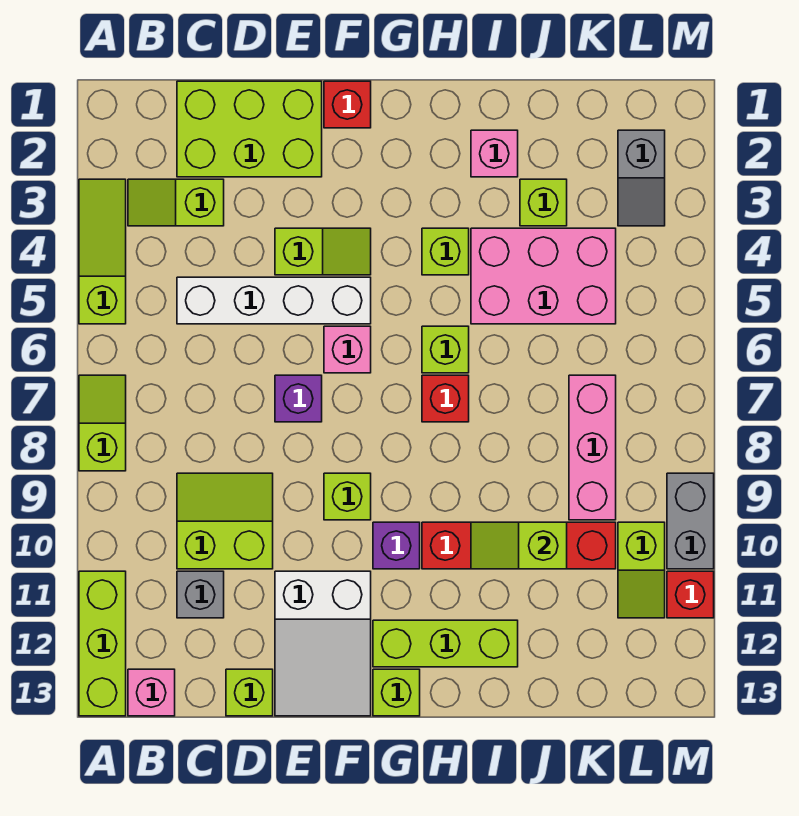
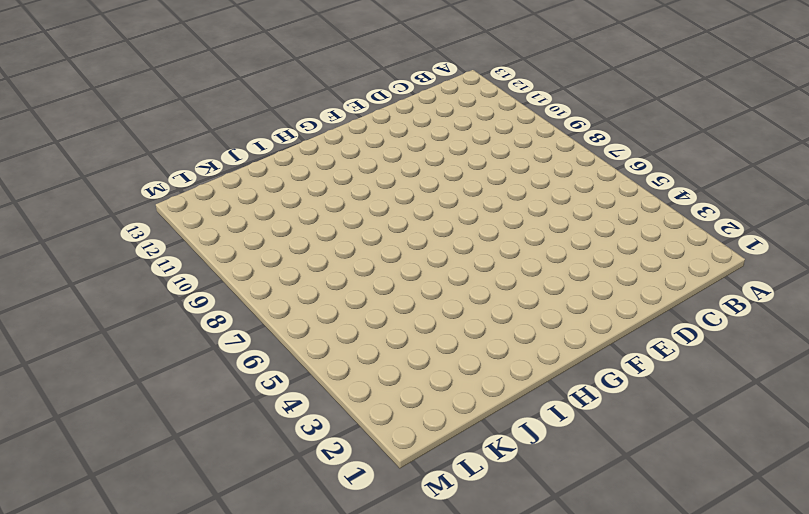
none -> lime 1x3 slope [79,179,126,324]
none -> lime 1x2 slope [79,375,126,471]
none -> lime 1x3 brick [79,571,126,716]
none -> lime 1x2 slope [128,179,224,226]

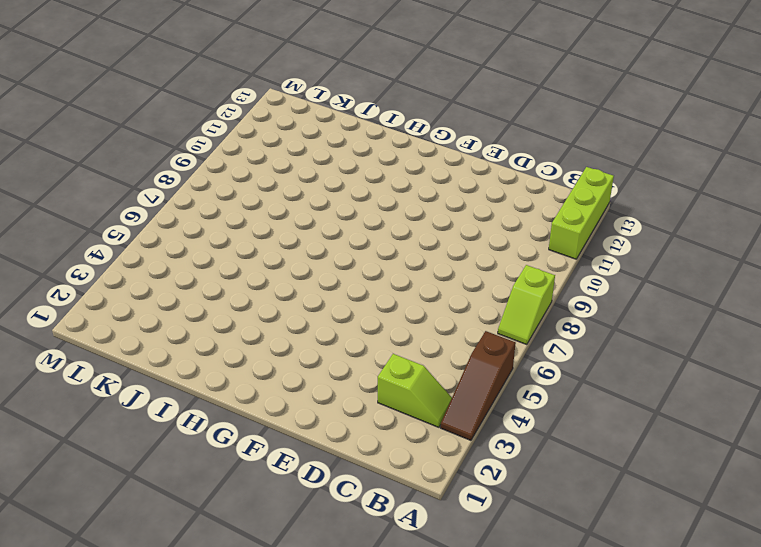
brown 1x3 slope [440,331,516,440] -> lime 1x3 slope [79,179,126,324]
none -> pink 1x1 brick [128,669,175,716]
none -> lime 2x3 brick [177,81,322,177]
none -> white 1x4 brick [177,277,371,324]
none -> lime 2x2 slope [177,473,273,569]

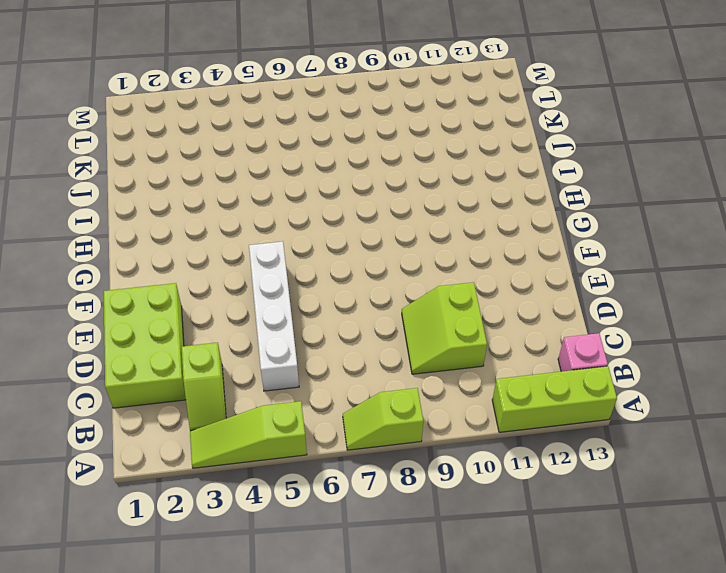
none -> grey 1x1 brick [177,571,224,618]
none -> lime 1x1 brick [226,669,273,716]
none -> lime 1x2 slope [275,228,371,275]
none -> purple 1x1 brick [275,375,322,422]

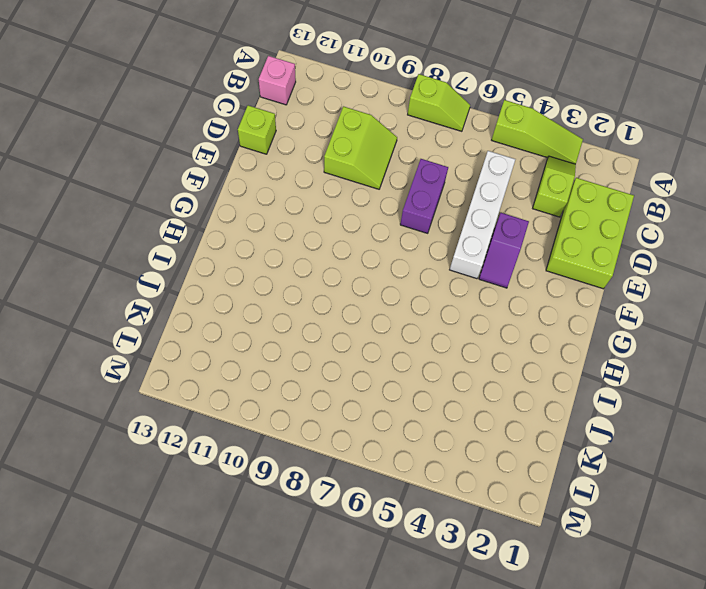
purple 1x2 brick [400,159,448,233] -> purple 1x1 brick [275,375,322,422]
purple 1x2 slope [479,213,529,288] -> lime 1x2 slope [275,228,371,275]
none -> lime 1x3 brick [79,571,126,716]
none -> grey 1x1 brick [177,571,224,618]
none -> white 2x3 slope [275,571,371,716]
none -> red 1x1 brick [324,81,371,128]

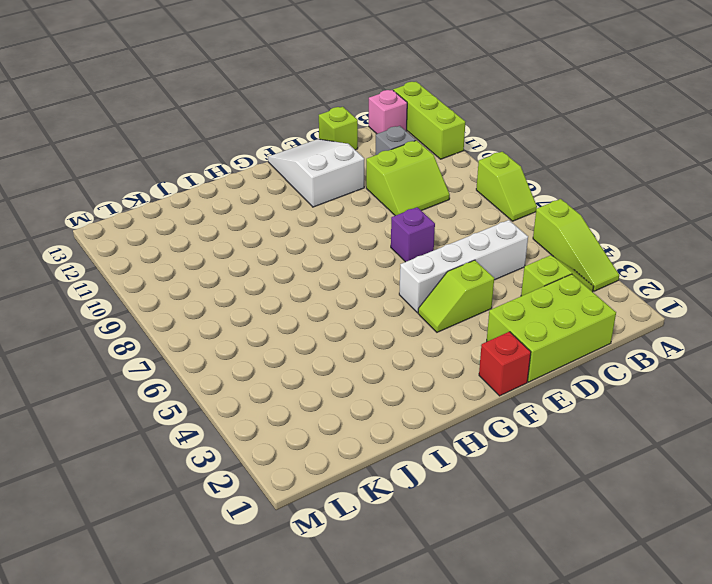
none -> pink 1x1 brick [324,326,371,373]
none -> lime 1x1 brick [324,473,371,520]
none -> purple 1x1 brick [373,522,420,569]
none -> lime 1x3 brick [373,620,518,667]

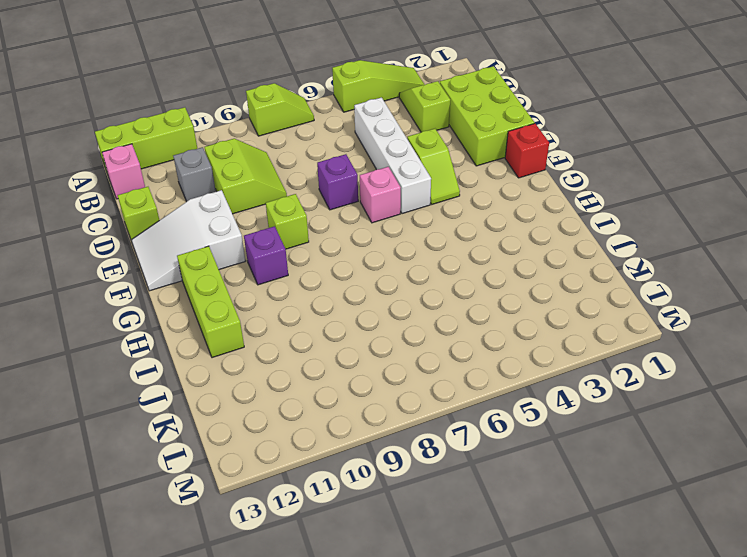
none -> lime 1x1 brick [373,669,420,716]
none -> lime 1x1 brick [422,228,469,275]
none -> lime 1x1 brick [422,326,469,373]
none -> red 1x1 brick [422,375,469,422]

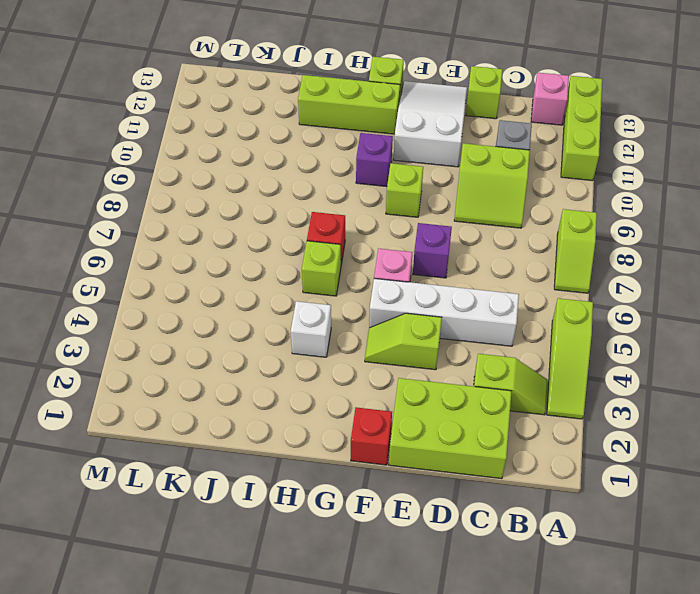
white 1x1 brick [291,301,331,357] -> lime 1x1 brick [422,228,469,275]
none -> red 1x4 brick [422,522,616,569]
none -> pink 1x1 brick [471,130,518,177]
none -> pink 2x3 brick [471,228,616,324]
none -> lime 1x1 brick [520,179,567,226]

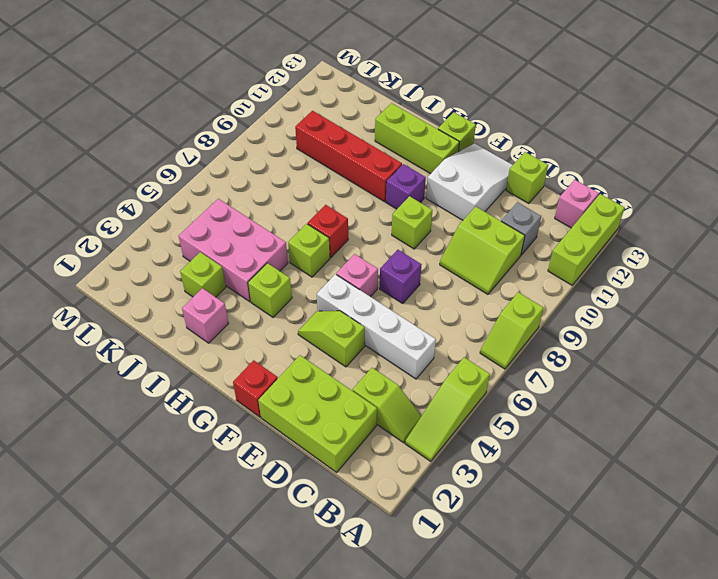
none -> pink 1x3 brick [569,375,616,520]
none -> grey 1x2 slope [618,130,665,226]
none -> lime 1x2 slope [618,522,665,618]
none -> grey 1x2 brick [667,473,714,569]

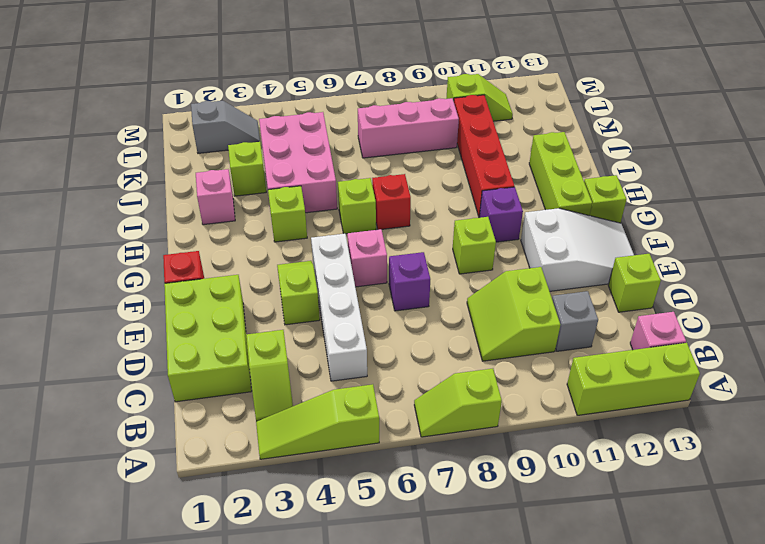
none -> grey 1x2 brick [667,473,714,569]
none -> red 1x1 brick [667,571,714,618]
none -> lime 1x2 slope [471,522,567,569]

